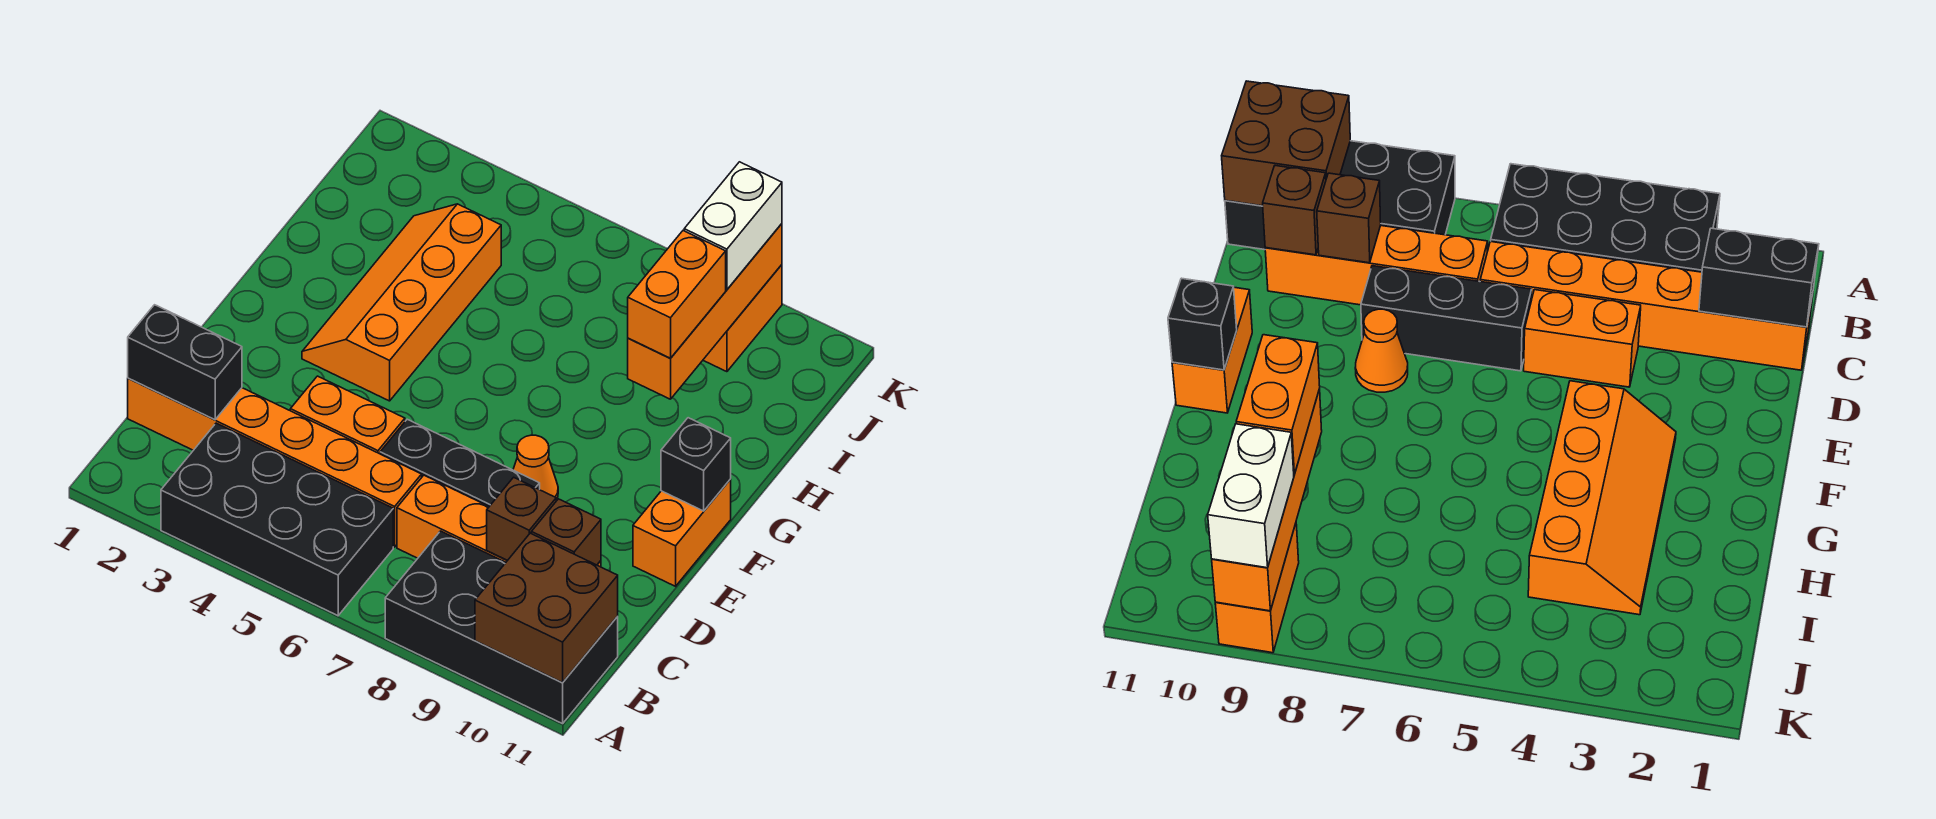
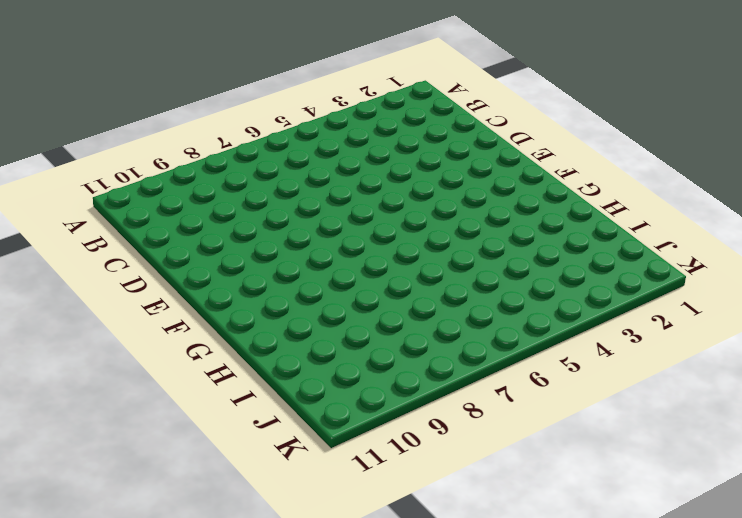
none -> black 2x4 brick [161,423,393,616]
none -> black 2x4 brick [385,531,618,724]
none -> orange 1x6 brick [128,378,422,547]

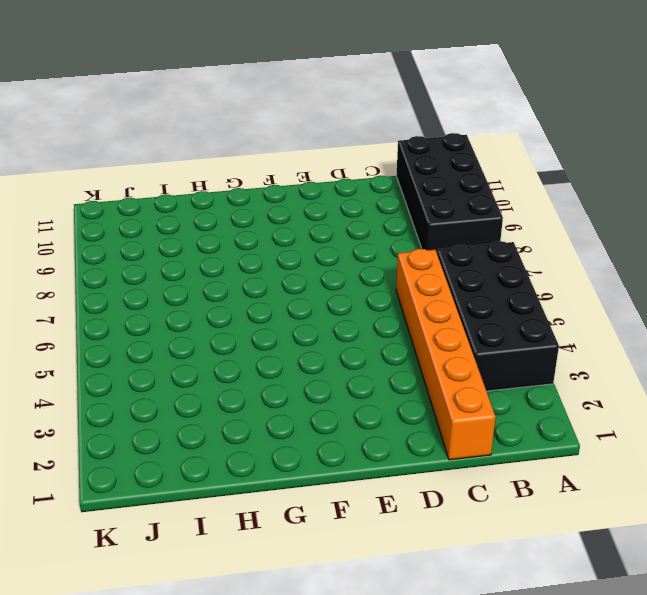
none -> orange 1x4 brick [397,475,601,567]
none -> orange 1x2 brick [290,376,405,454]
none -> black 1x3 brick [380,419,540,506]

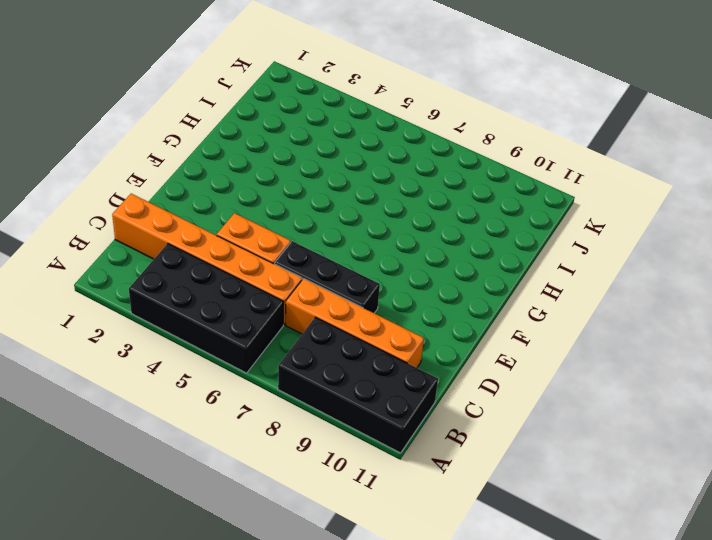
none -> orange 1x1 cone [513,435,558,501]
none -> orange 1x2 brick [633,479,731,586]
none -> orange 2x4 slope [302,204,501,401]

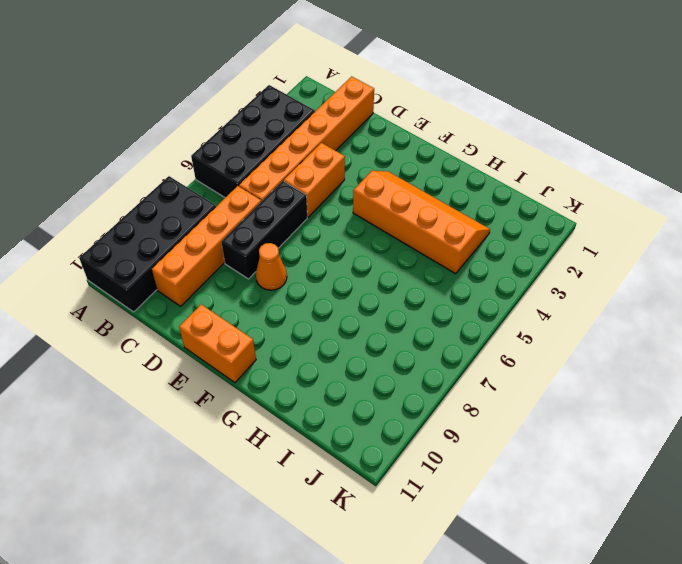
none -> orange 1x2 brick [703,265,782,372]
none -> brown 2x2 brick [475,533,618,683]
none -> black 1x2 brick [128,305,242,420]

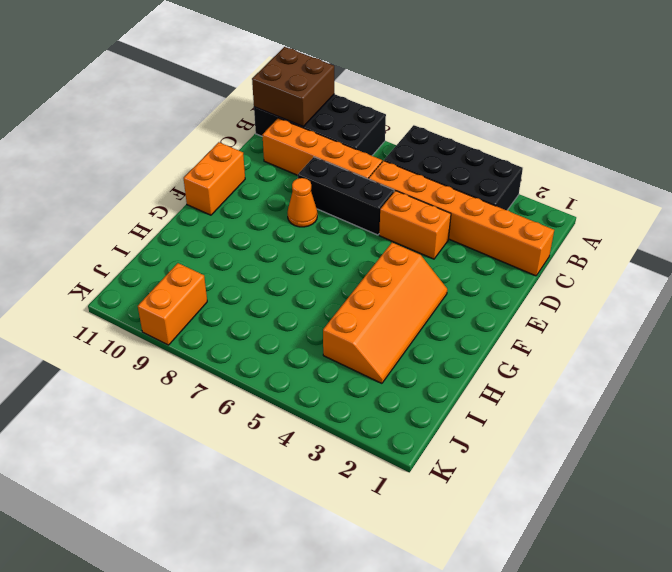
none -> black 1x2 brick [128,305,242,420]
none -> brown 1x1 brick [487,477,556,561]
none -> brown 1x1 brick [531,499,601,565]

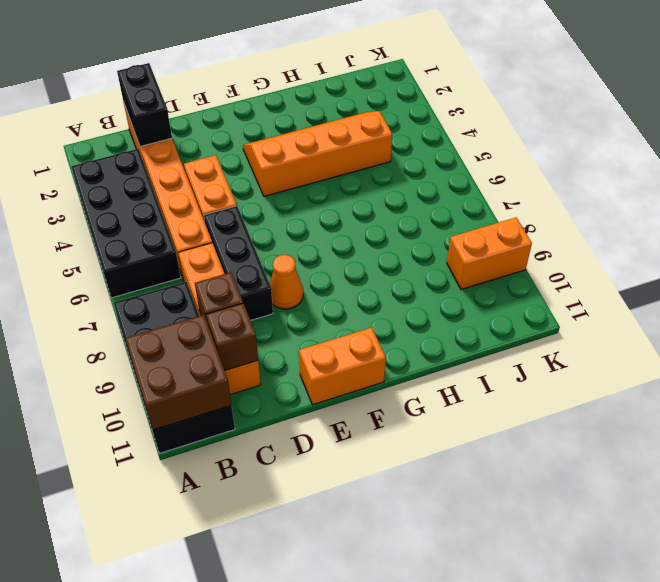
none -> black 1x1 brick [661,418,731,511]
none -> orange 1x4 brick [628,224,782,399]
none -> orange 1x2 brick [628,231,726,358]

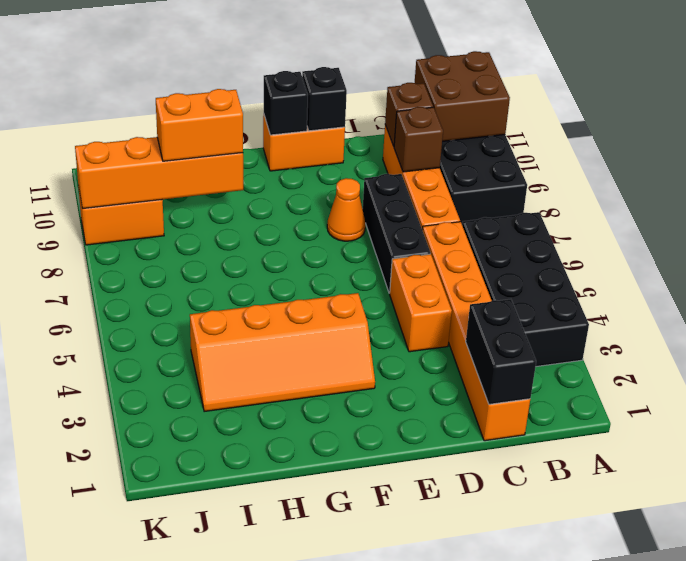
black 1x1 brick [302,67,347,131] -> none
none -> white 1x2 brick [684,162,782,290]

